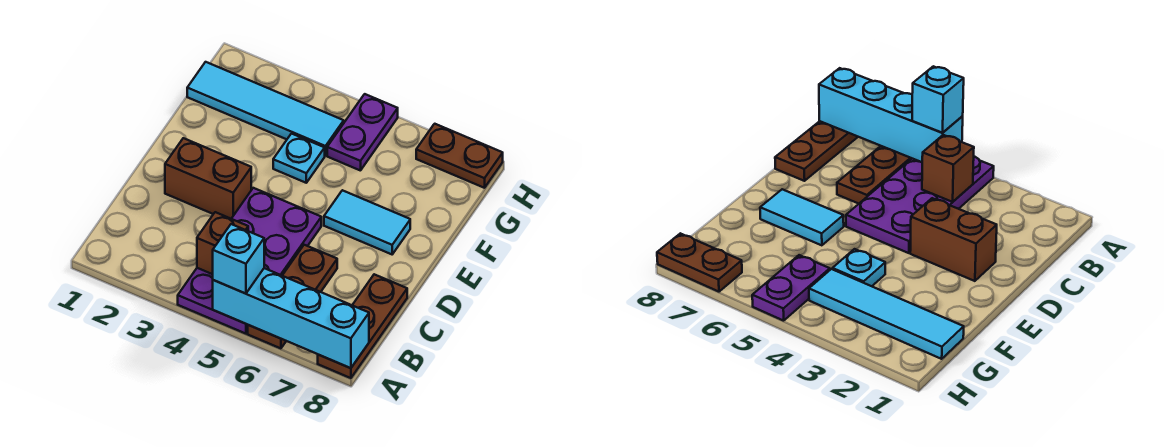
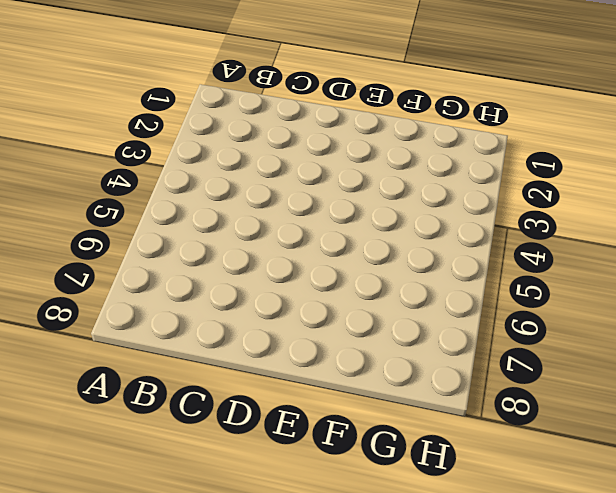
none -> purple 2x4 plate [178,188,321,334]
none -> brown 1x3 plate [248,245,337,348]
none -> brown 1x3 plate [318,274,407,378]

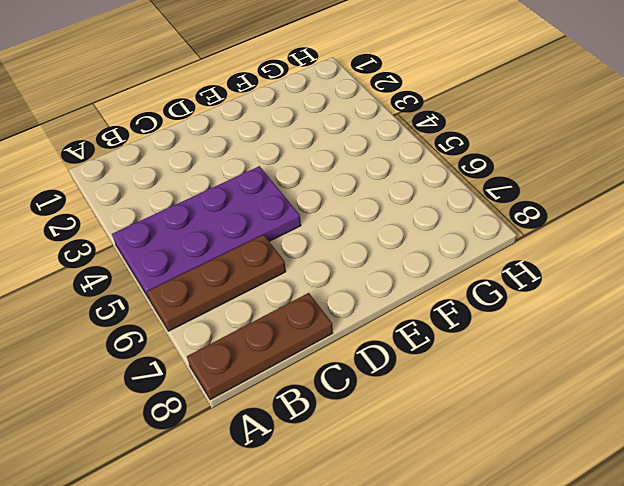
none -> brown 1x2 brick [165,138,251,219]
none -> cyan 1x2 tile [324,190,410,254]
none -> cyan 1x1 plate [273,134,325,183]

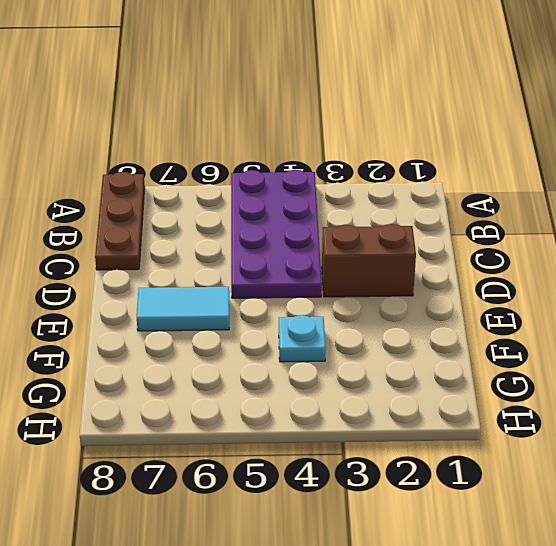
none -> brown 1x3 plate [248,245,337,348]
none -> cyan 1x4 tile [187,62,344,156]
none -> purple 1x2 plate [327,94,398,171]

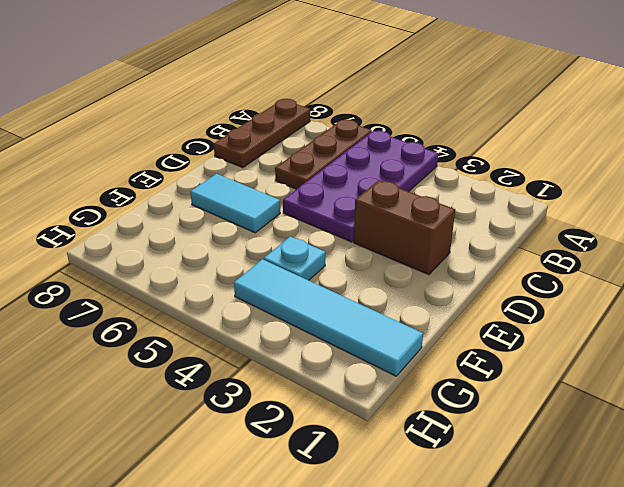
none -> purple 1x2 plate [327,94,398,171]
none -> brown 1x2 plate [416,124,503,188]
none -> cyan 1x4 brick [213,268,369,368]

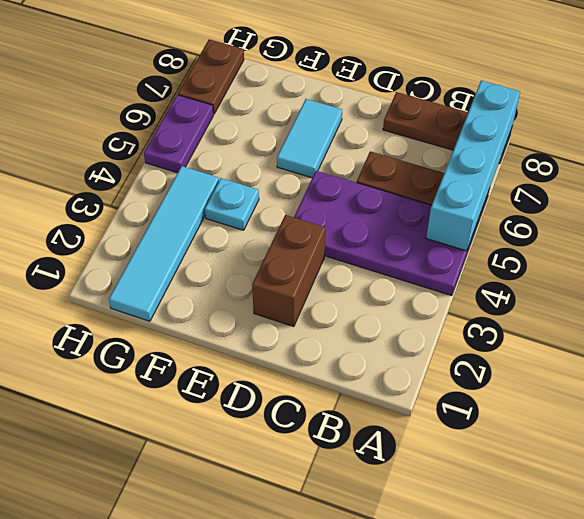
purple 1x2 plate [144,95,214,173] -> purple 1x2 plate turned to [327,94,398,171]
none -> brown 1x1 brick [197,212,248,274]
none -> cyan 1x1 brick [213,224,264,294]

